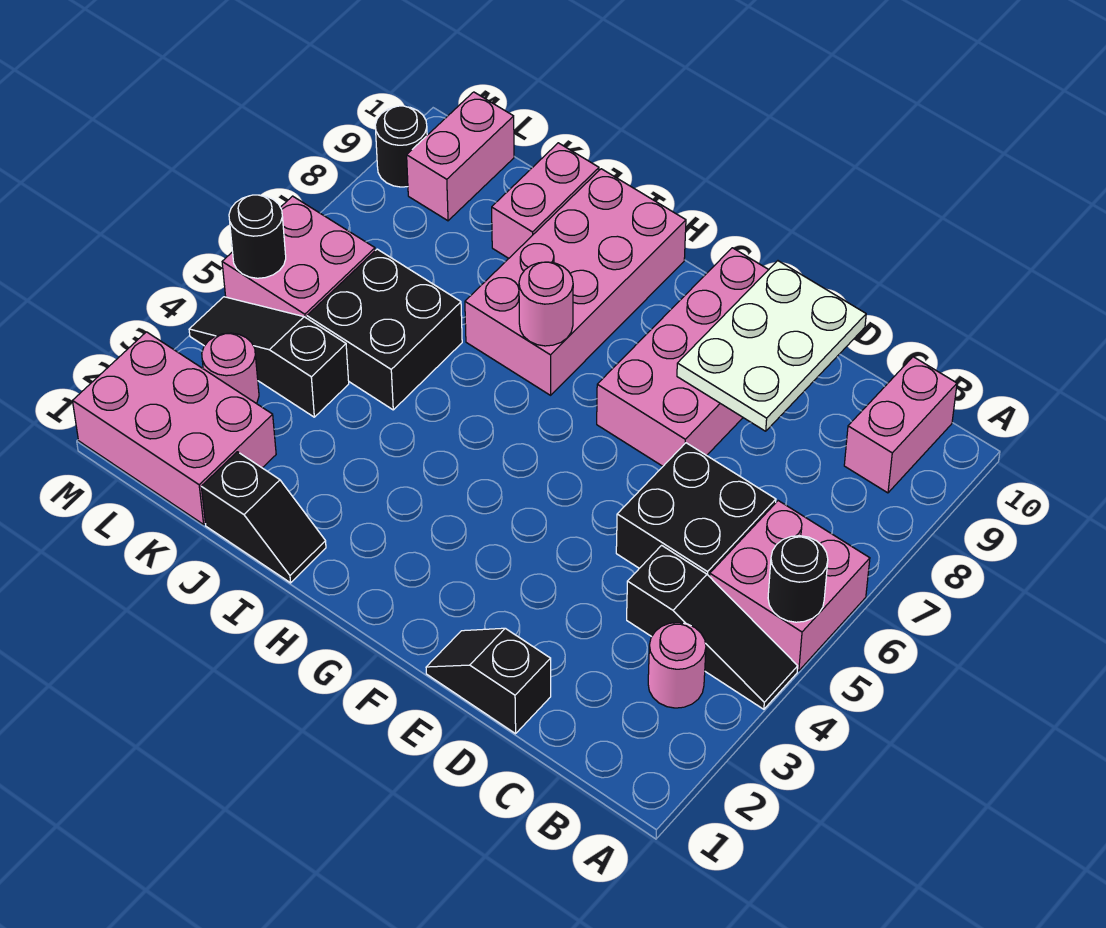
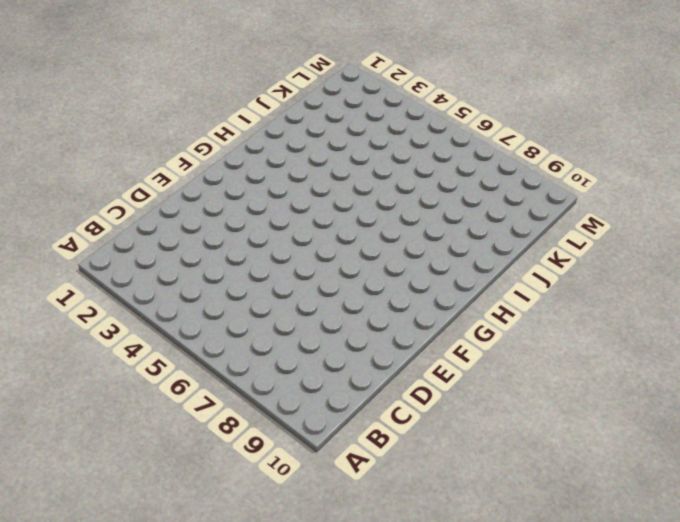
none -> black 1x3 slope [627,545,798,709]
none -> pink 2x2 brick [710,501,870,671]
none -> pink 1x1 round brick [648,623,706,708]

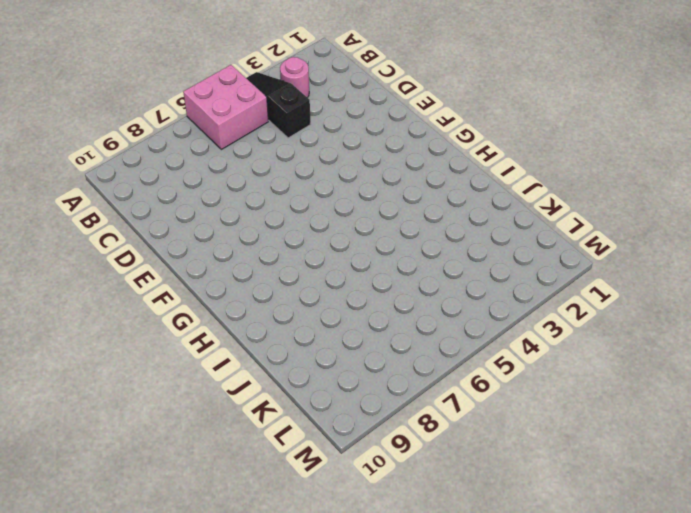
none -> pink 1x2 brick [844,357,957,493]
none -> black 2x2 brick [616,443,776,577]
none -> black 1x2 slope [426,628,551,734]

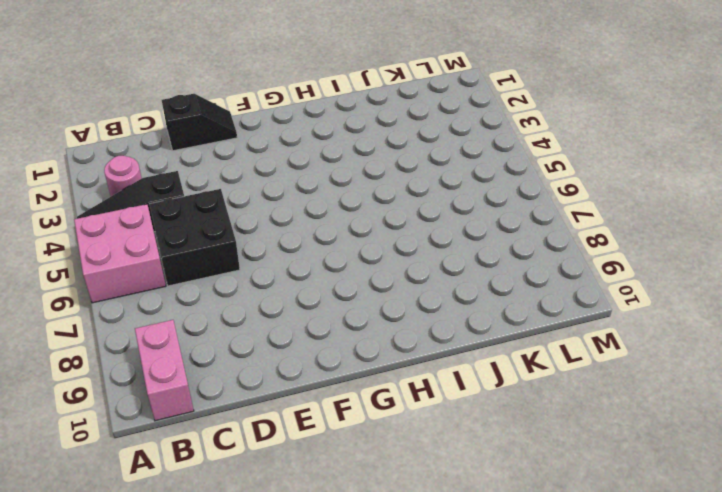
none -> pink 2x4 brick [597,248,769,466]
none -> pink 2x4 brick [465,169,686,395]
none -> black 1x2 slope [201,452,326,583]

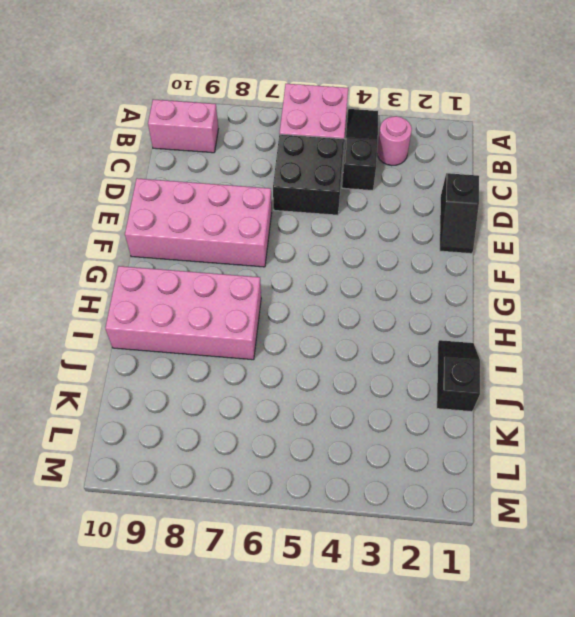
none -> black 2x2 brick [307,249,462,410]
none -> pink 1x2 brick [492,143,599,258]
none -> pink 2x3 brick [73,332,276,524]

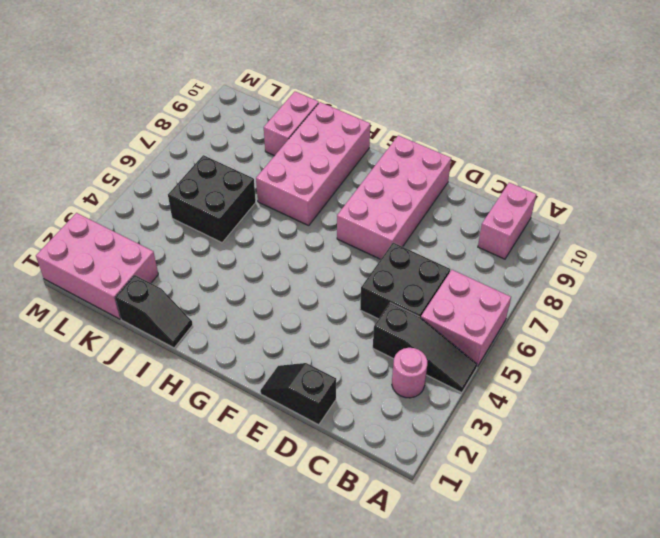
none -> black 1x3 slope [189,297,349,417]
none -> pink 1x1 round brick [202,333,259,403]
none -> pink 2x2 brick [222,196,375,318]

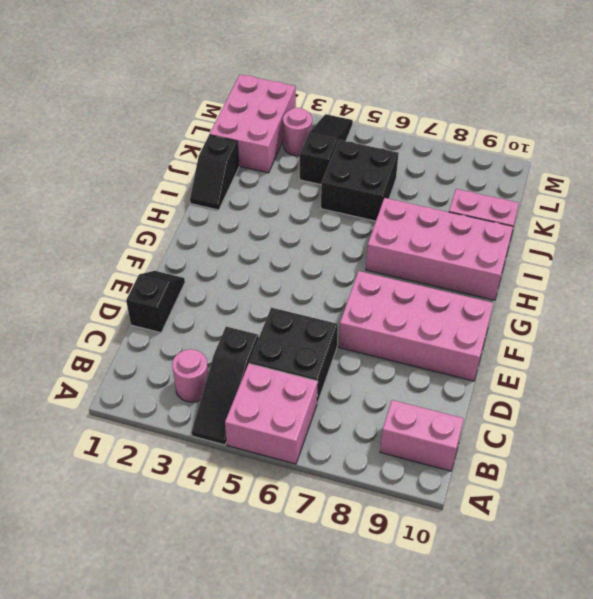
none -> pink 2x2 brick [222,196,375,318]
none -> pink 1x2 brick [407,92,514,221]
none -> black 1x1 round brick [375,106,427,187]

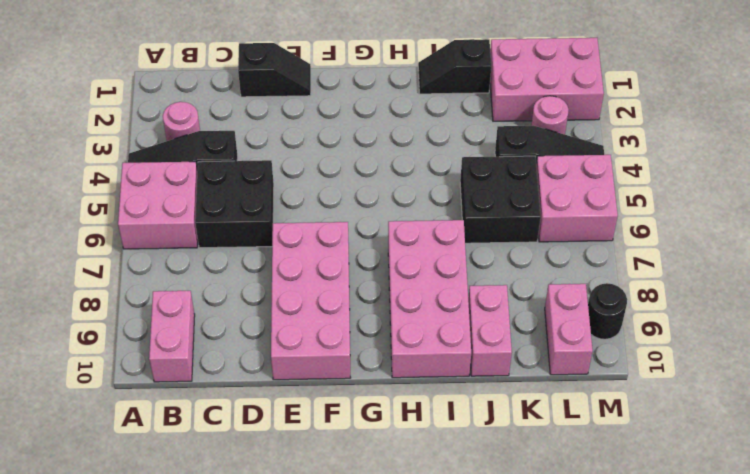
none -> black 1x1 round brick [768,536,828,622]
none -> white 2x3 plate [677,261,866,431]
none -> pink 1x1 round brick [519,262,573,346]

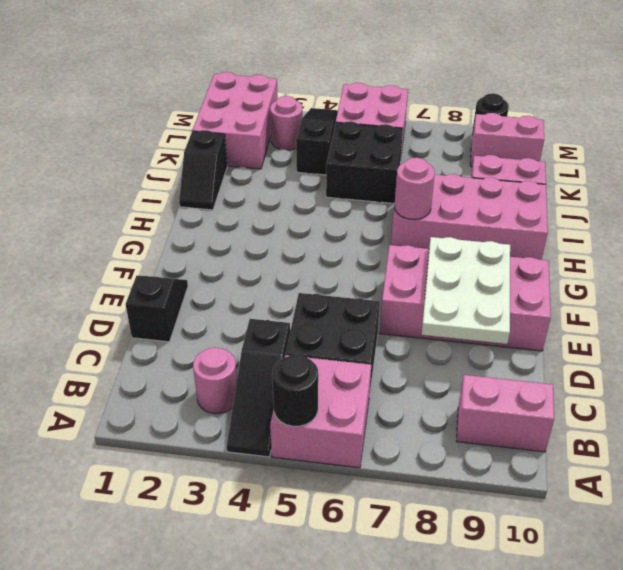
white 2x3 plate [422,237,510,344] -> white 2x3 plate turned to [677,261,866,431]
none -> black 1x1 round brick [229,195,286,278]

